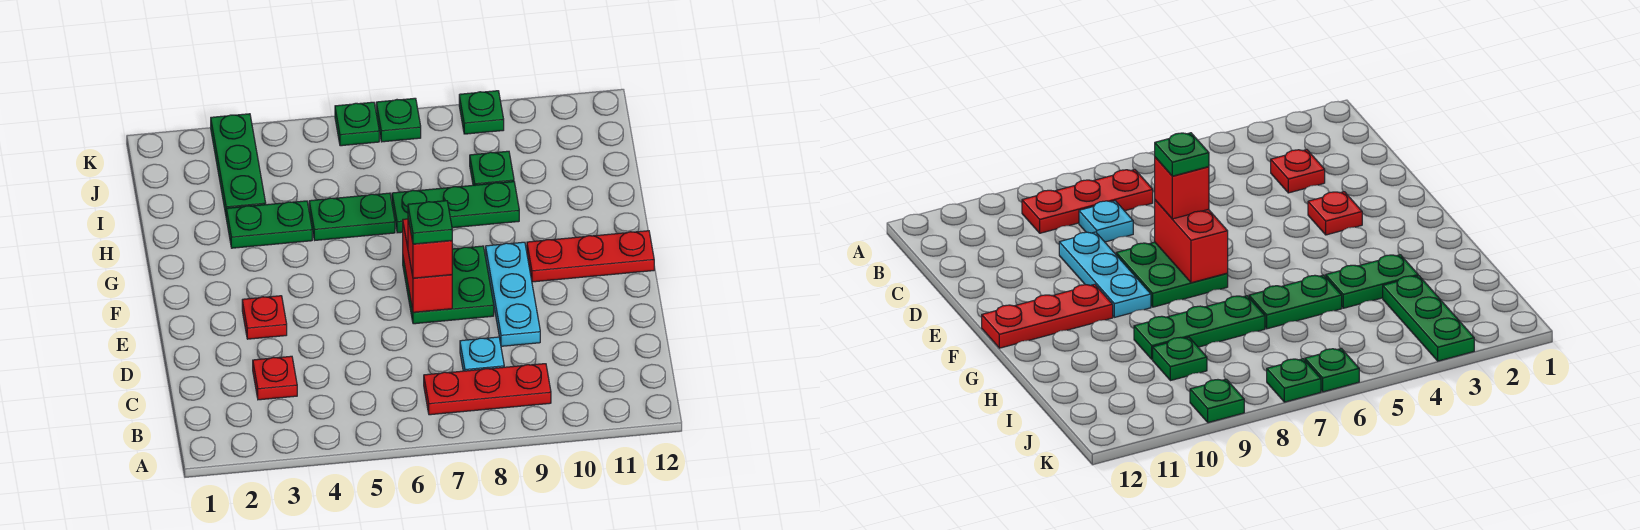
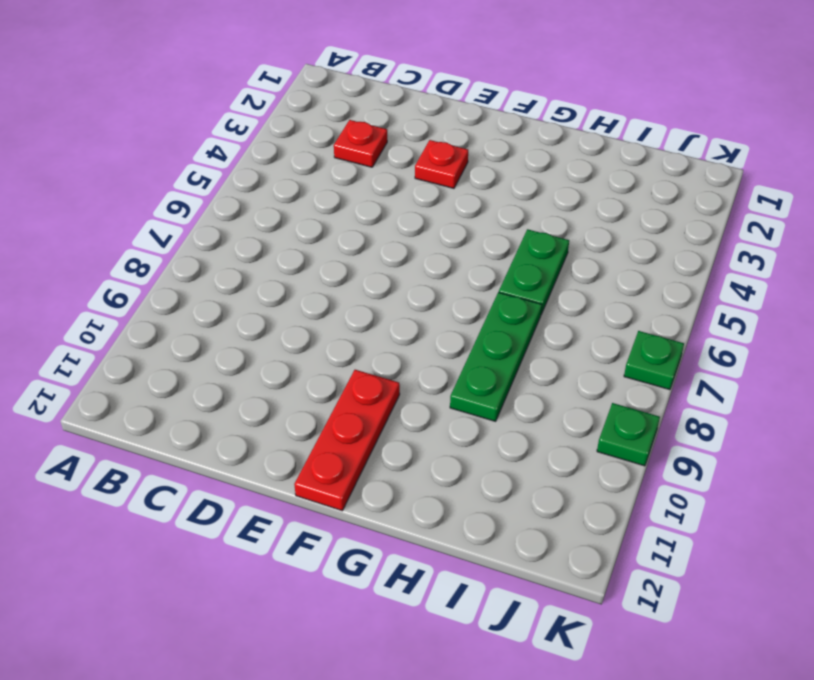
none -> red 1x3 plate [424,364,551,415]
none -> cyan 1x1 plate [460,337,504,371]
none -> cyan 1x3 plate [486,242,540,346]

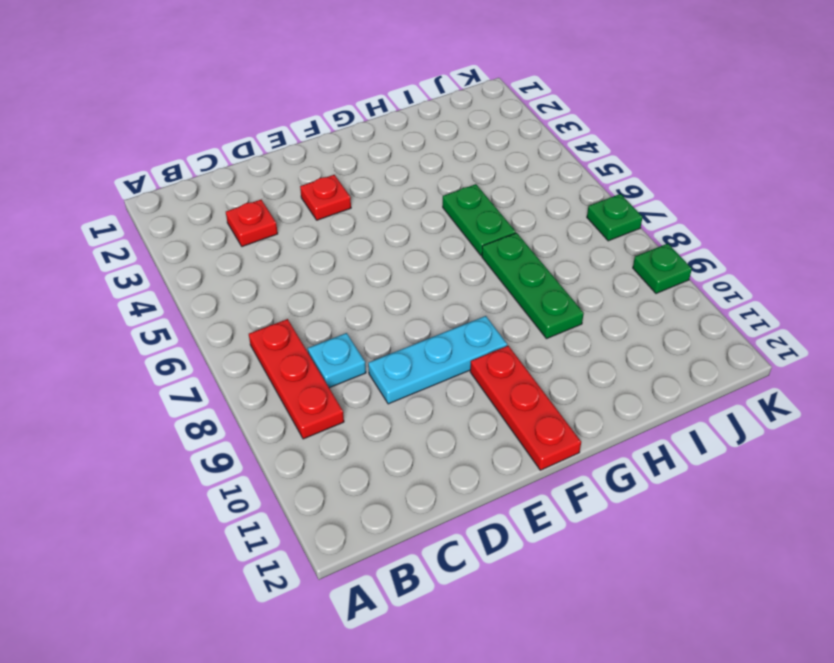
none -> green 2x2 plate [403,246,494,324]
none -> green 1x2 plate [226,201,312,248]
none -> green 1x3 plate [211,114,266,214]

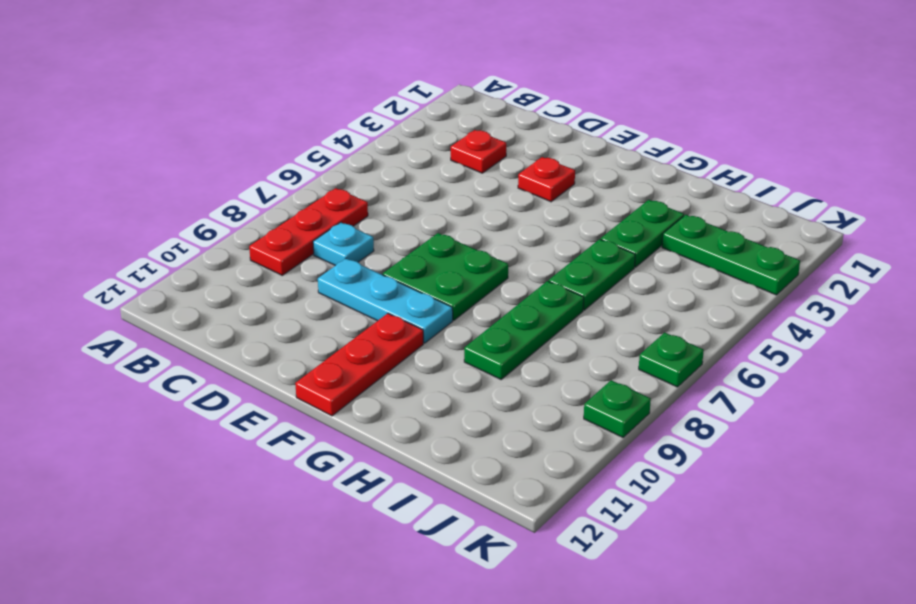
none -> green 1x1 plate [470,151,514,185]
none -> green 1x1 plate [335,102,379,146]
none -> red 1x2 brick [403,219,452,312]

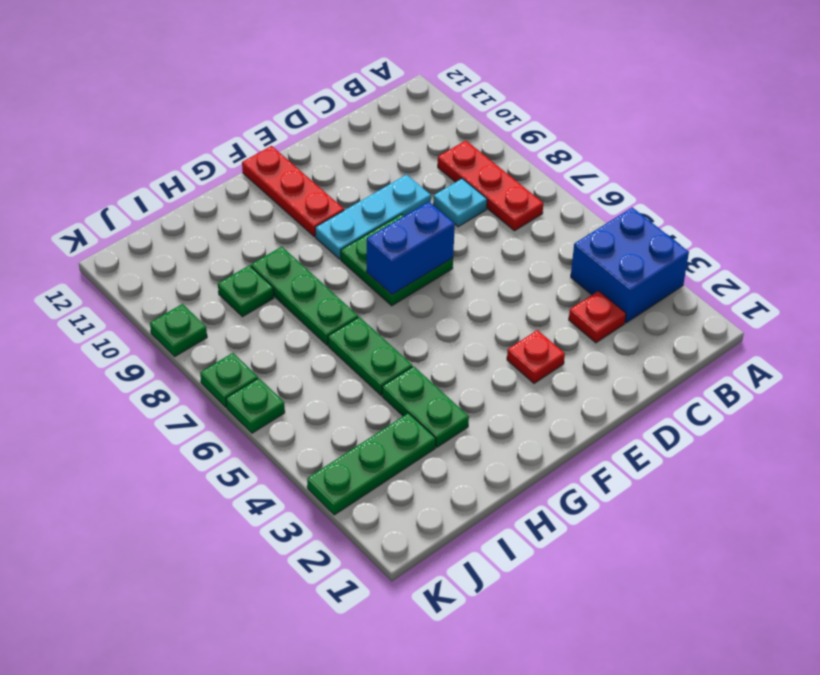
blue 2x2 brick [571,207,689,323] -> none
blue 1x2 brick [367,202,455,295] -> red 1x2 brick [403,219,452,312]
none -> red 1x1 brick [408,219,452,278]
none -> green 1x1 plate [408,201,452,244]

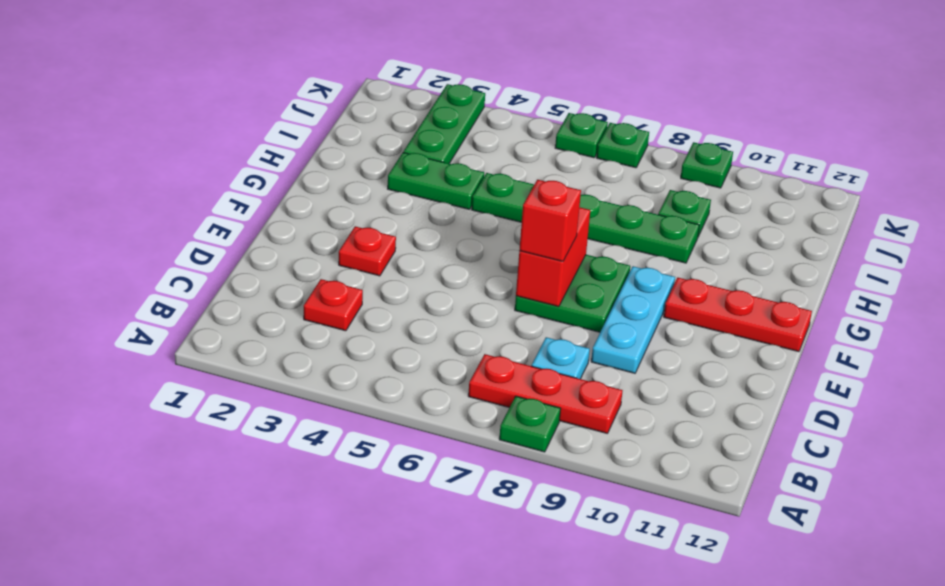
green 1x1 plate [499,396,561,452] -> green 1x1 plate moved to [408,201,452,244]

